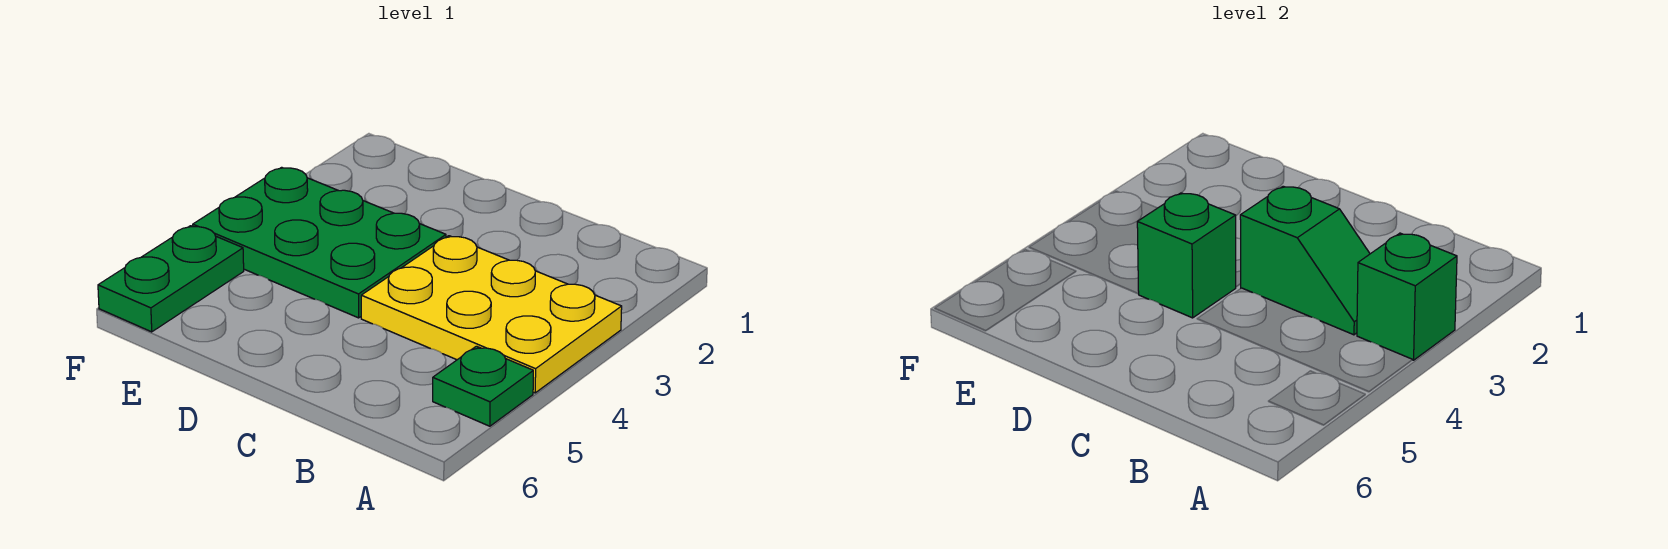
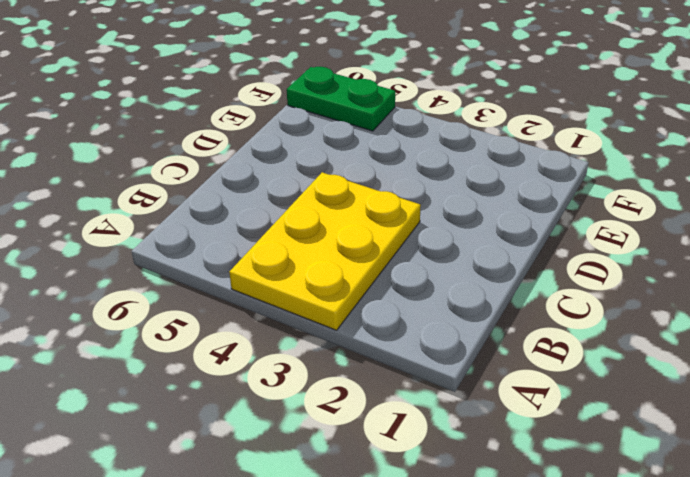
none -> green 1x1 plate [433,346,533,426]
none -> green 2x3 plate [193,167,446,318]

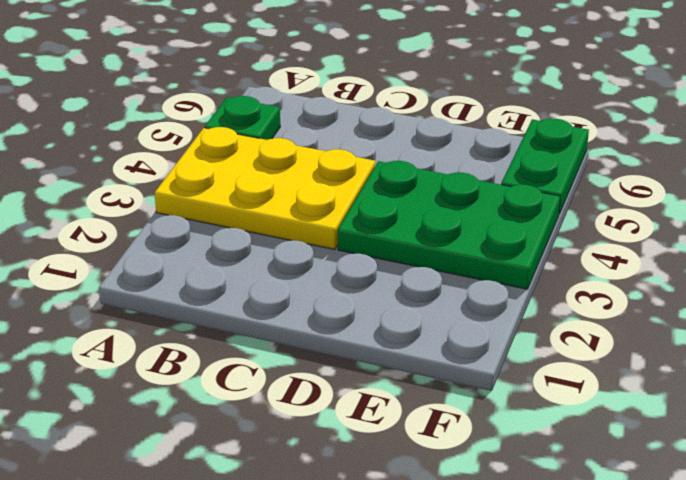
none -> green 1x1 brick [1357,233,1457,360]
none -> green 1x2 slope [1240,186,1370,335]

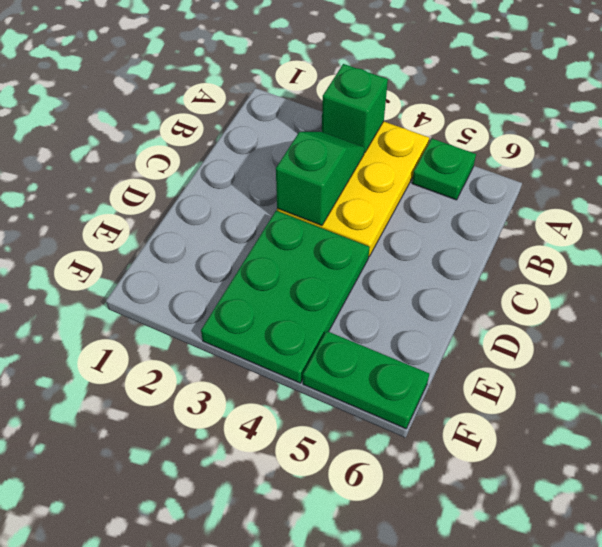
none -> green 1x1 brick [1137,193,1236,318]

